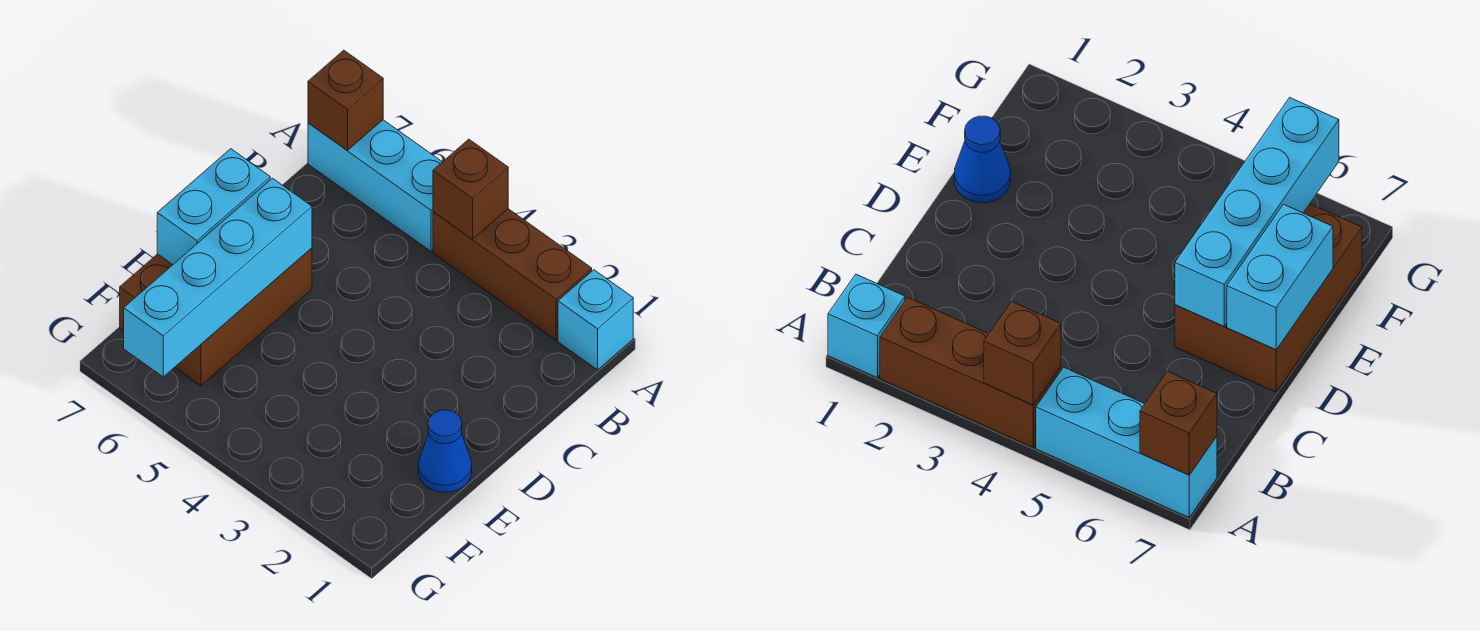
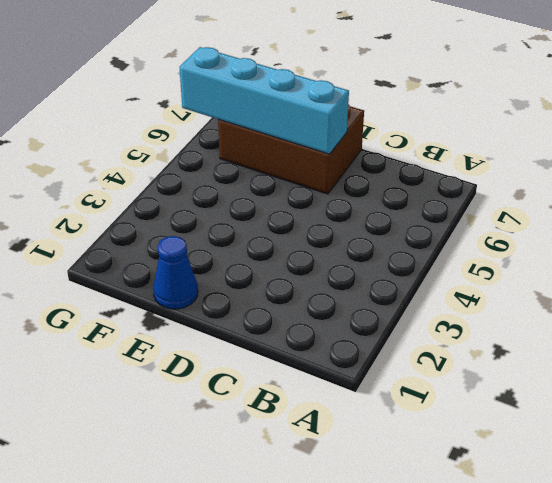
none -> cyan 1x1 brick [558,270,633,370]
none -> brown 1x3 brick [433,209,592,340]

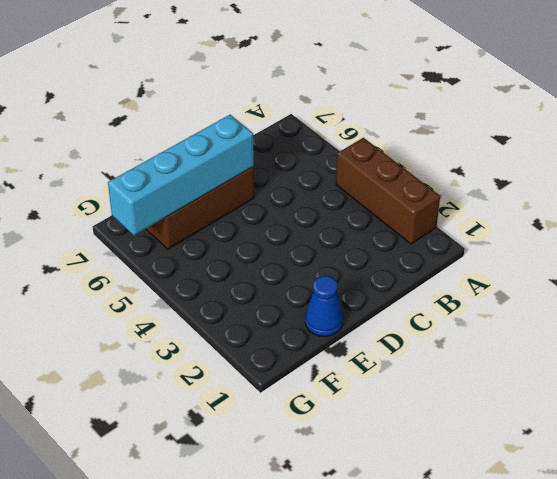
none -> cyan 1x1 brick [558,270,633,370]
none -> cyan 1x3 brick [308,120,442,251]

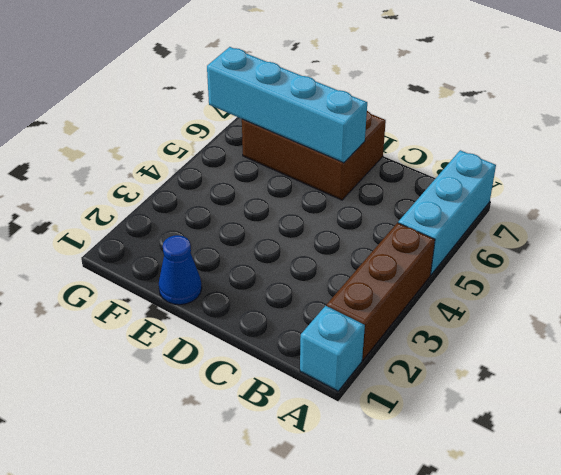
none -> brown 1x1 brick [433,139,508,239]
none -> brown 1x1 brick [308,50,383,150]

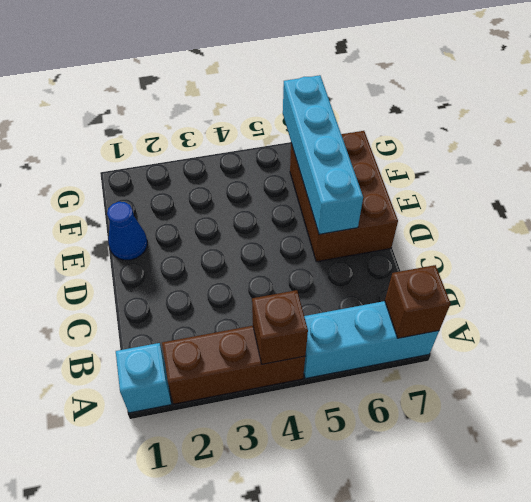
none -> cyan 1x2 brick [157,149,270,265]

